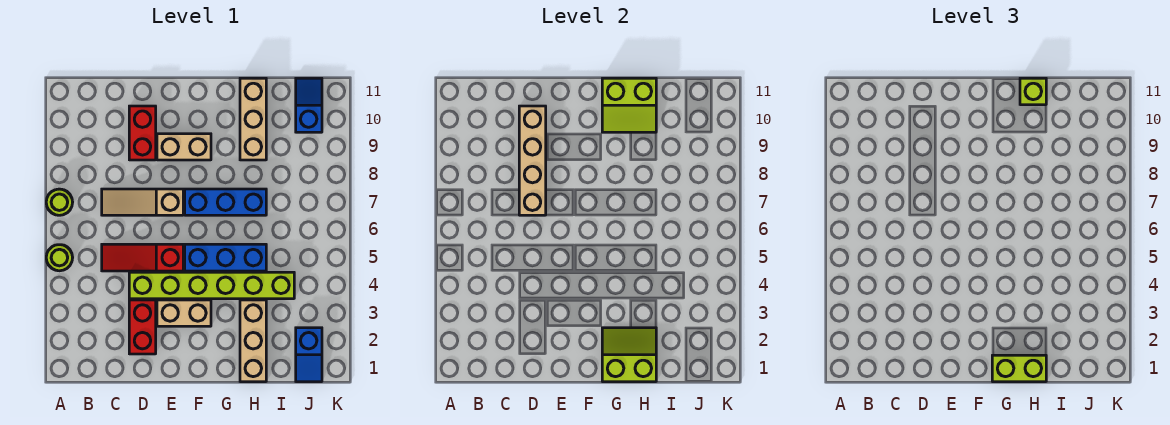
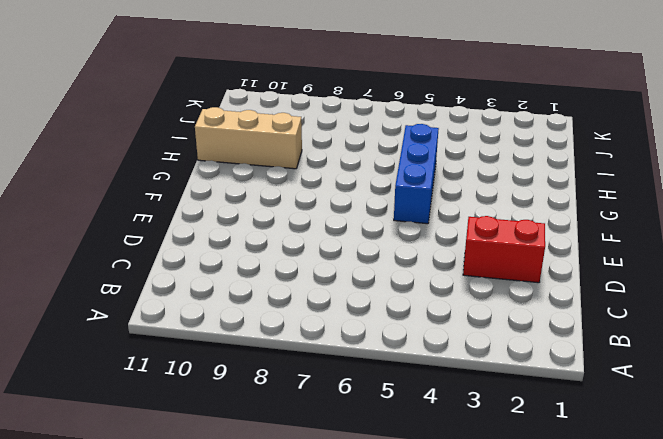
none -> lime 1x1 round brick [46,245,73,271]
none -> lime 1x1 round brick [46,189,73,215]
none -> red 1x3 slope [102,244,183,271]

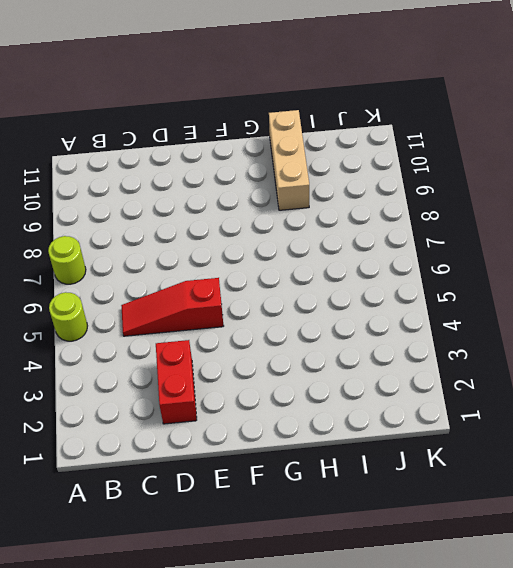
none -> tan 1x3 slope [102,189,183,215]
none -> lime 1x6 brick [129,272,294,299]
none -> red 1x2 brick [129,106,156,160]

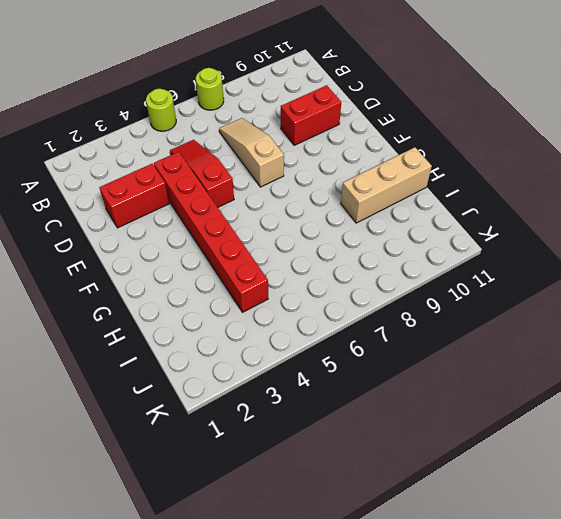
red 1x6 brick [154,152,268,312] -> lime 1x6 brick [129,272,294,299]
none -> tan 1x2 brick [157,300,211,326]
none -> tan 1x2 brick [157,134,211,160]
none -> blue 1x3 brick [185,244,266,271]

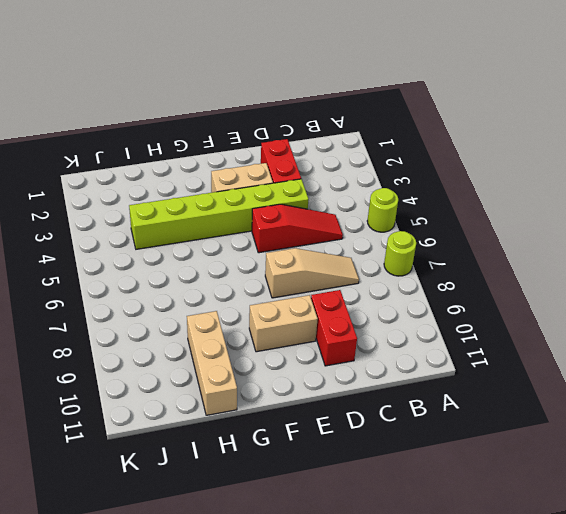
none -> blue 1x3 brick [185,244,266,271]
none -> blue 1x3 brick [185,189,266,215]
none -> tan 1x3 brick [240,300,266,382]

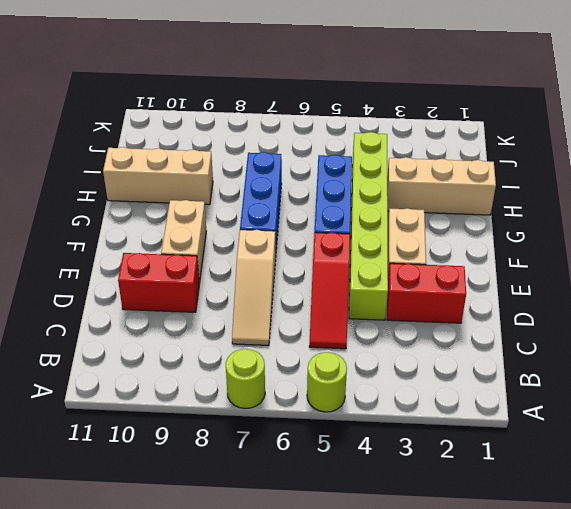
none -> blue 1x2 slope [296,328,322,382]
none -> blue 1x2 slope [296,78,322,132]
none -> tan 1x4 brick [519,106,546,215]

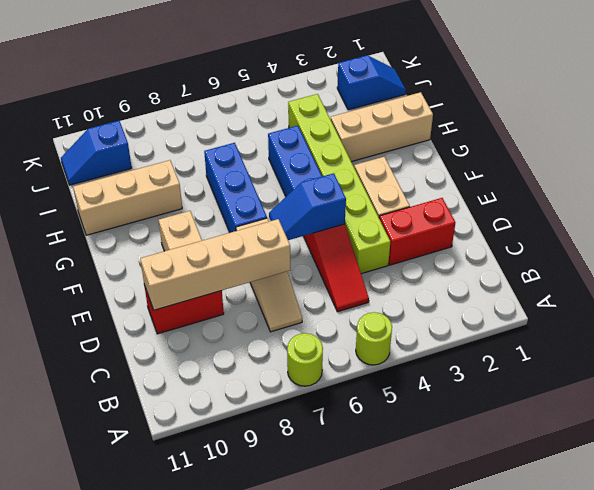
blue 1x2 slope [269,173,346,240] -> none
none -> lime 2x2 slope [602,328,656,382]
none -> lime 2x2 slope [602,78,656,132]
none -> lime 1x2 brick [992,355,1046,382]

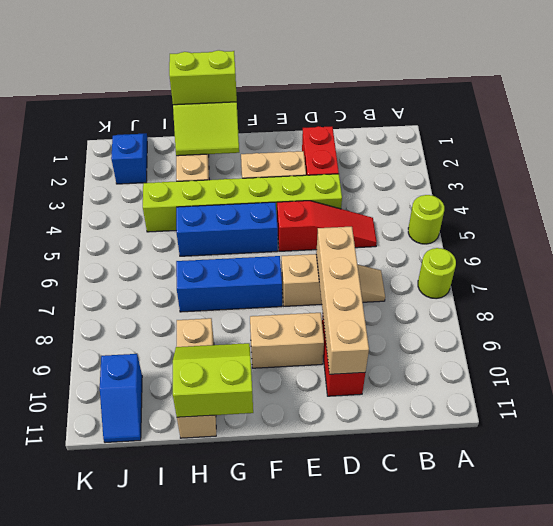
none -> lime 1x1 brick [1020,78,1046,105]

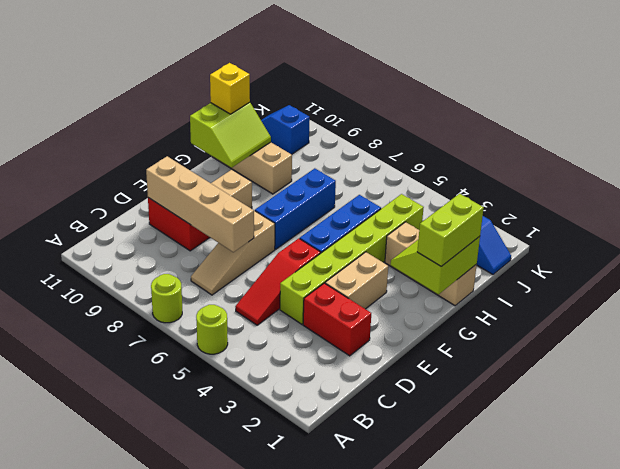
yellow 1x1 brick [210,63,250,114] -> lime 1x1 brick [1020,78,1046,105]

